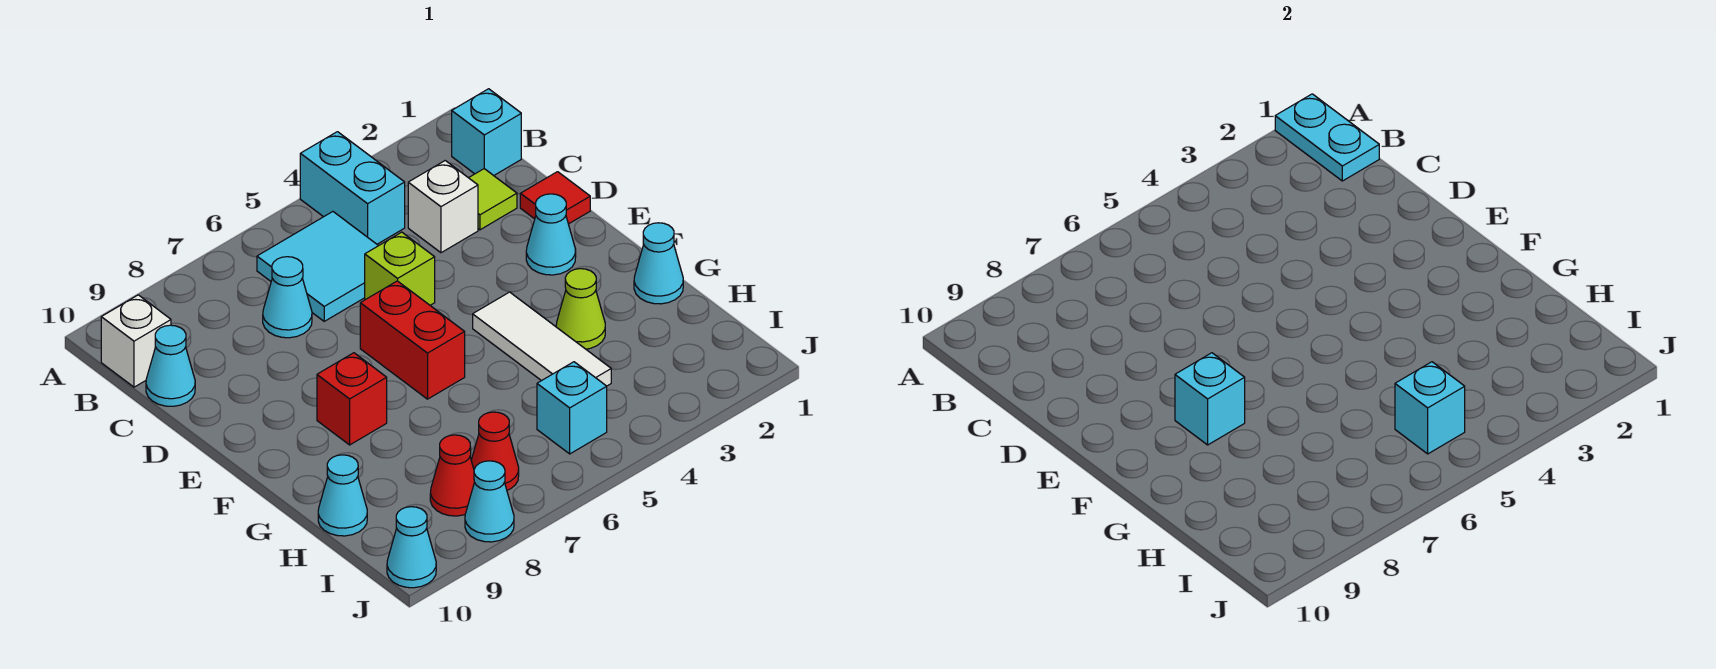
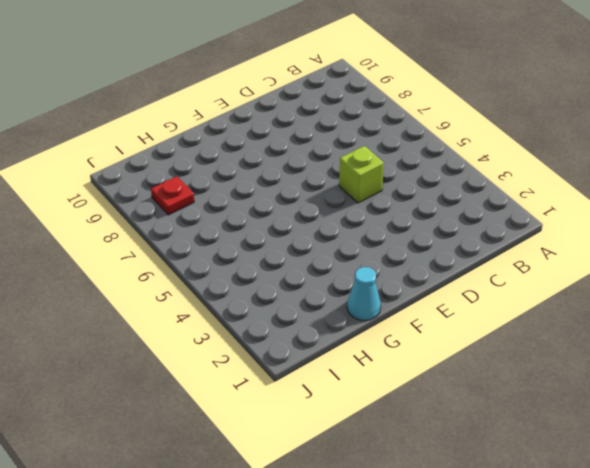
red 1x1 plate [151,176,194,215] -> red 1x1 cone [430,435,474,516]
none -> cyan 1x2 brick [300,132,405,244]
none -> cyan 1x1 brick [452,89,521,176]
none -> cyan 2x2 tile [257,212,378,321]

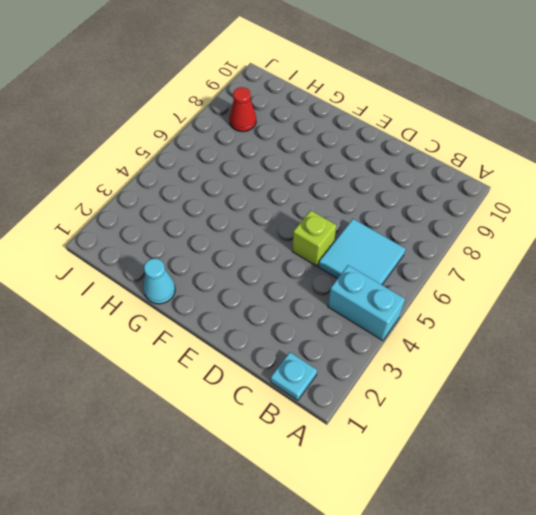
cyan 1x1 plate [271,352,317,400] -> cyan 1x1 brick [452,89,521,176]
none -> white 1x1 brick [101,295,171,387]
none -> lime 1x1 tile [469,169,517,230]
none -> white 1x1 brick [408,161,478,253]

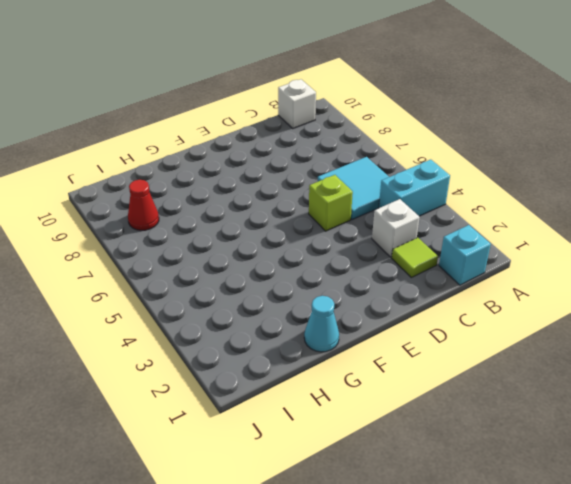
none -> cyan 1x1 cone [263,257,312,338]
none -> cyan 1x1 cone [146,325,195,406]
none -> red 1x1 tile [520,172,590,224]

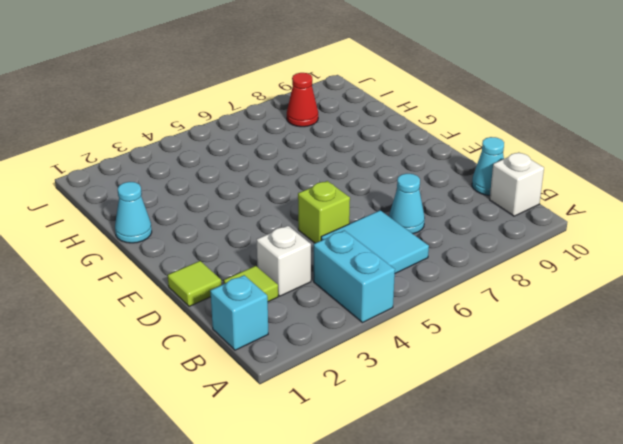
lime 1x1 tile [168,261,221,306] -> red 1x1 tile [520,172,590,224]
none -> cyan 1x1 cone [526,194,576,275]
none -> red 1x2 brick [360,281,465,399]
none -> white 1x3 tile [473,292,611,386]

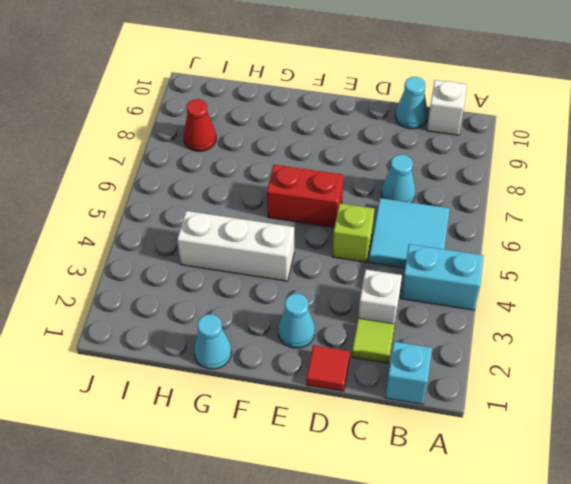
white 1x3 brick [177,211,294,281] -> white 1x3 tile [473,292,611,386]
none -> red 1x1 brick [317,353,387,445]
none -> lime 1x1 cone [556,269,605,349]
none -> cyan 1x1 cone [318,455,367,536]

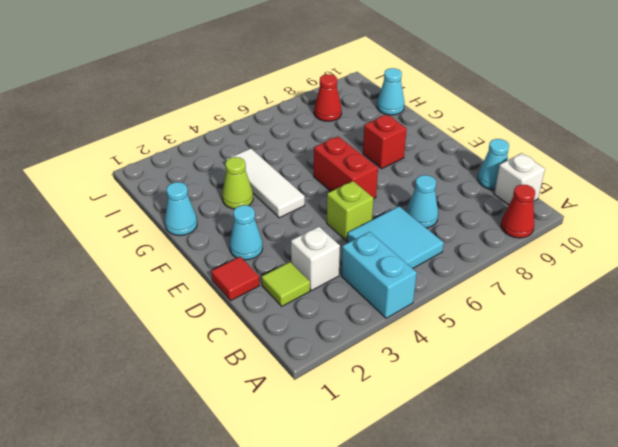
red 1x1 cone [501,184,535,238] -> red 1x1 cone moved to [471,412,519,490]
none -> cyan 1x1 brick [452,89,521,176]
none -> cyan 1x1 brick [537,362,607,454]
none -> cyan 1x1 cone [465,461,514,542]

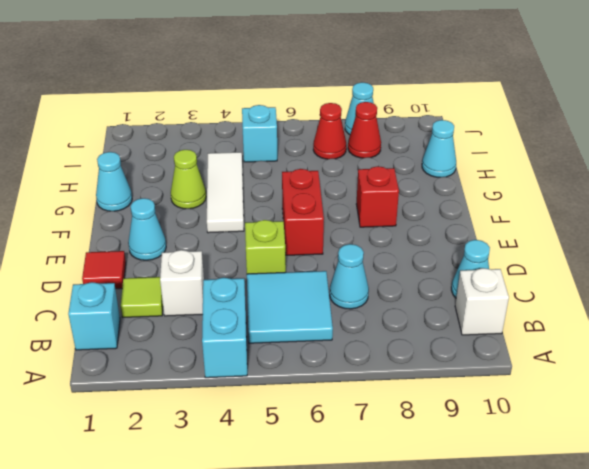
none -> cyan 1x1 cone [387,507,436,588]
none -> cyan 1x2 plate [1275,94,1379,181]
none -> cyan 1x1 brick [1175,353,1245,445]

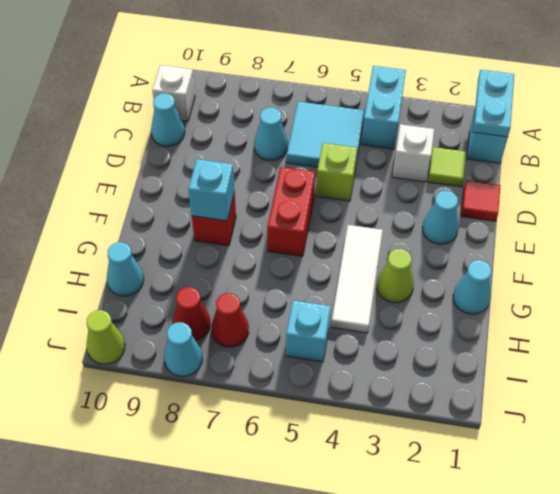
lime 1x1 cone [86,310,125,364] -> cyan 1x1 cone [387,507,436,588]
none -> cyan 1x1 brick [1395,362,1465,454]

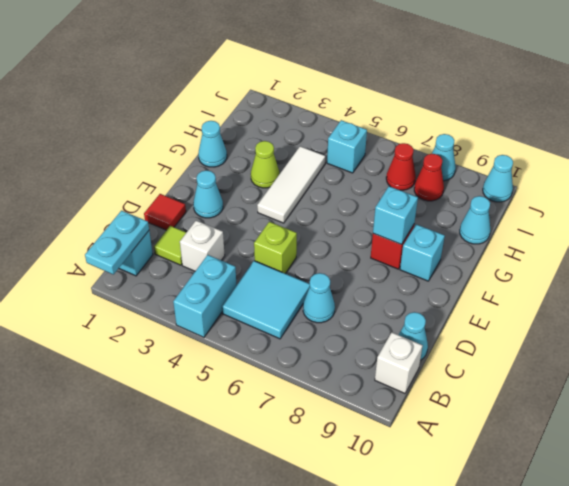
cyan 1x1 brick [400,224,445,281] -> cyan 1x1 brick moved to [1395,362,1465,454]
none -> red 1x2 brick [360,281,465,399]

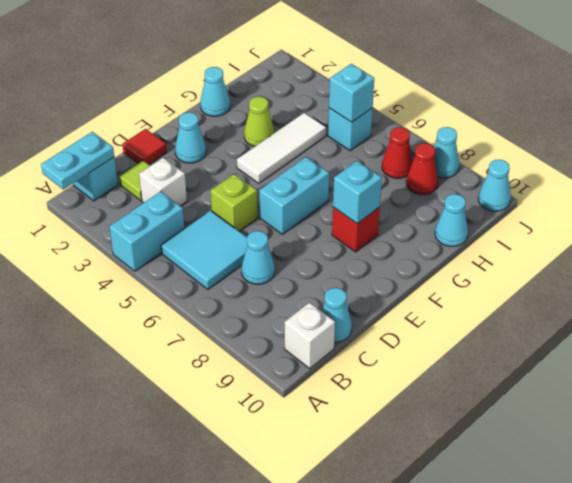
cyan 1x2 brick [259,157,329,234] -> red 1x2 brick [360,281,465,399]

